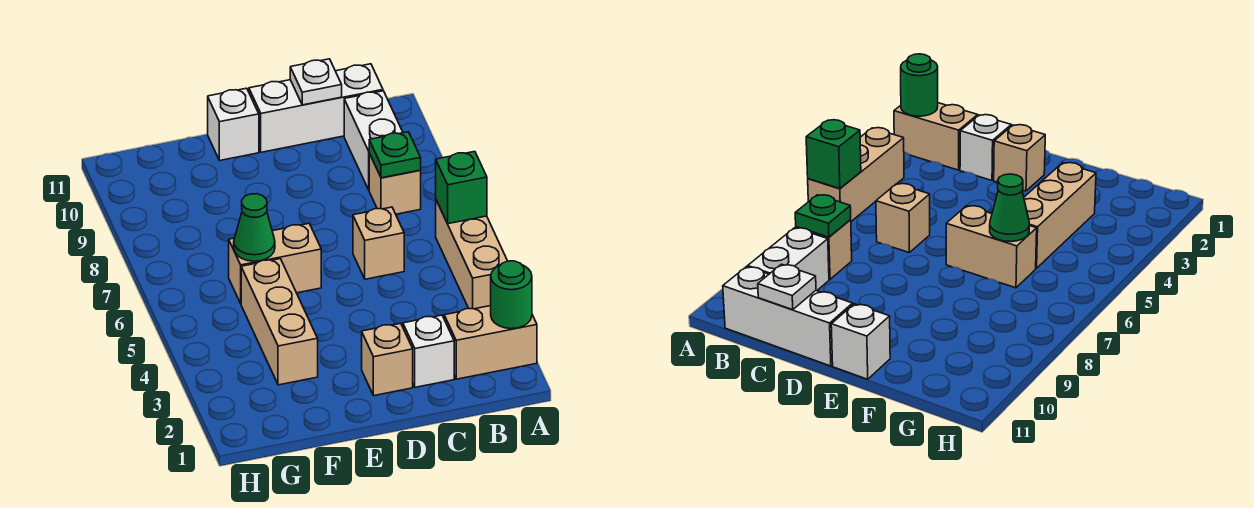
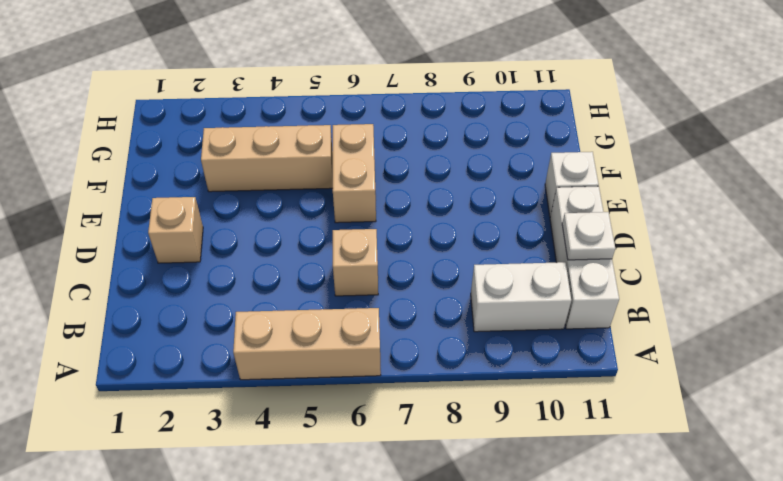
none -> tan 1x2 brick [444,306,537,379]
none -> tan 1x1 brick [369,154,421,214]
none -> white 1x1 brick [403,315,454,387]

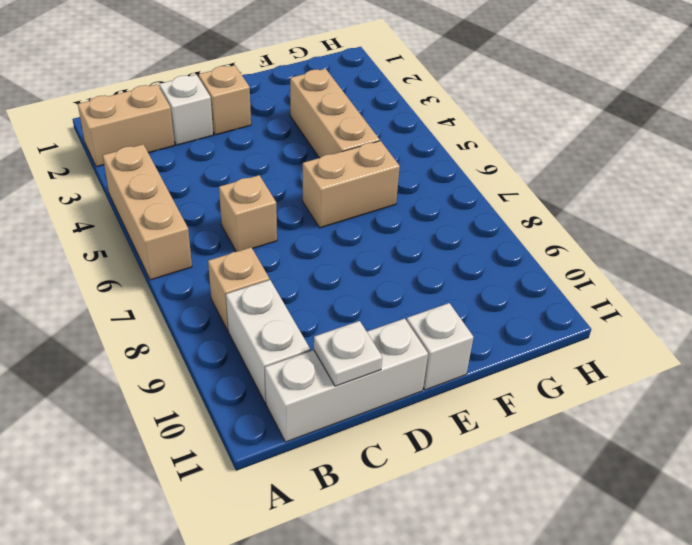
none -> green 1x1 round brick [491,261,532,329]
none -> green 1x1 brick [436,152,487,224]
none -> green 1x1 plate [369,132,421,178]

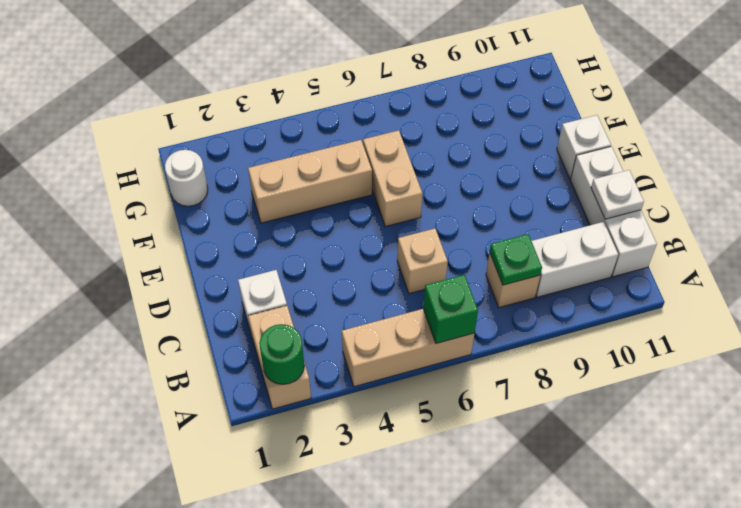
white 1x1 round brick [165,150,208,206] -> none
none -> tan 1x1 brick [362,323,413,395]
none -> green 1x1 cone [234,194,275,261]

